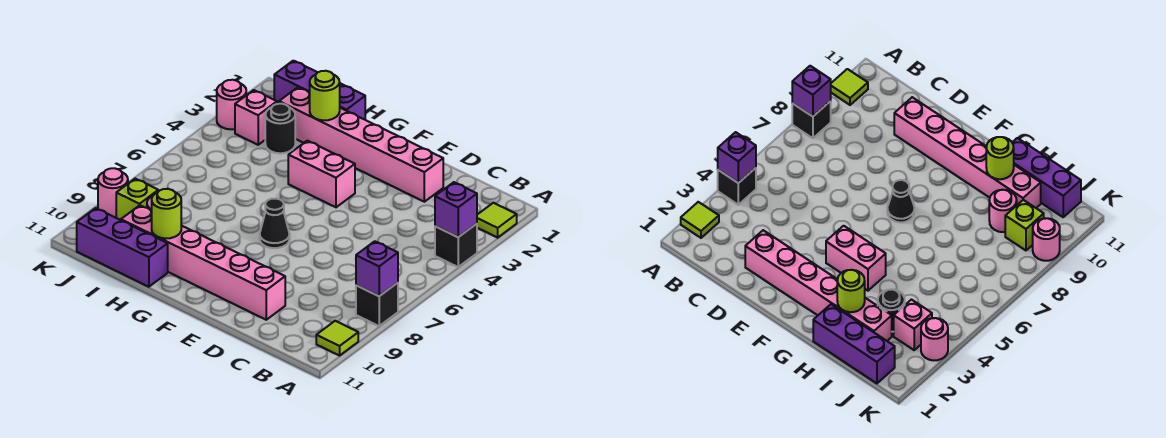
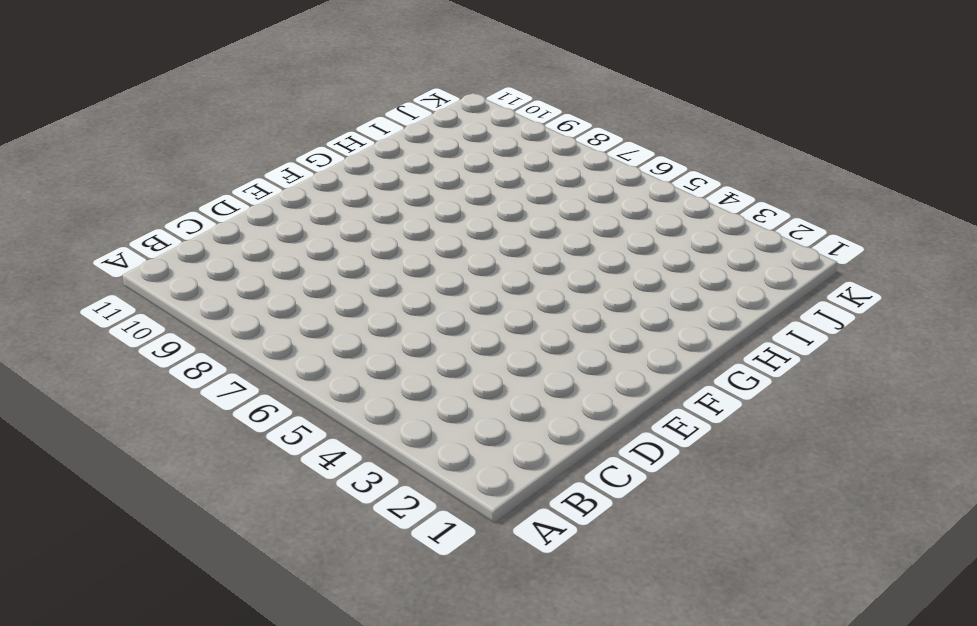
none -> lime 1x1 tile [477,203,517,238]
none -> black 1x1 brick [435,224,477,267]
none -> black 1x1 brick [356,283,398,326]

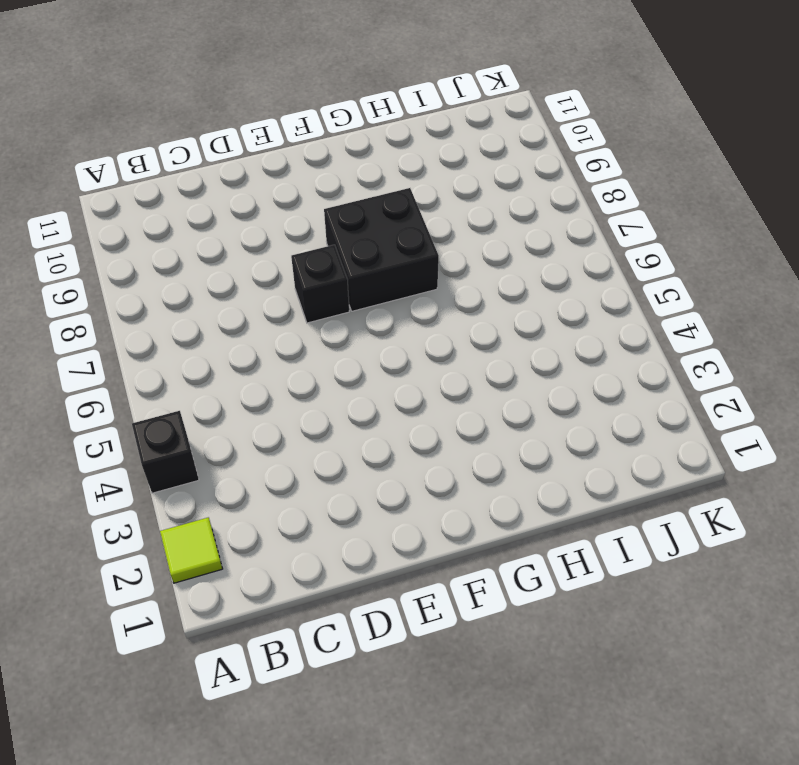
black 1x1 brick [291,245,349,323] -> black 1x1 brick moved to [356,283,398,326]
black 2x2 brick [324,188,439,311] -> black 1x1 cone [260,199,290,248]
none -> lime 1x1 tile [316,321,358,356]
none -> pink 1x6 brick [279,87,443,202]
none -> pink 1x6 brick [121,205,285,320]

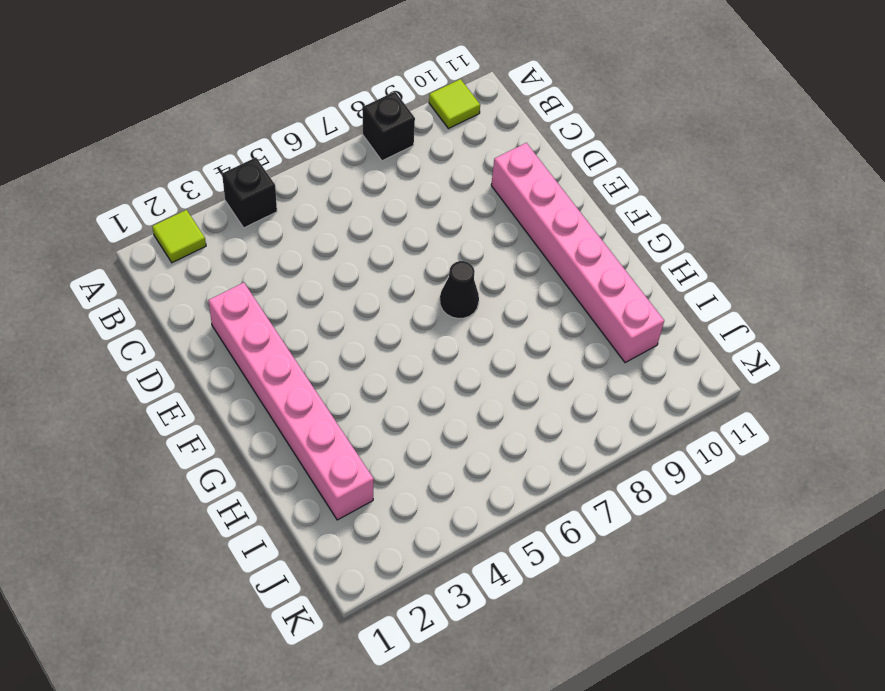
none -> pink 1x2 brick [288,141,355,207]
none -> purple 1x3 brick [274,61,365,120]
none -> purple 1x3 brick [77,208,168,287]

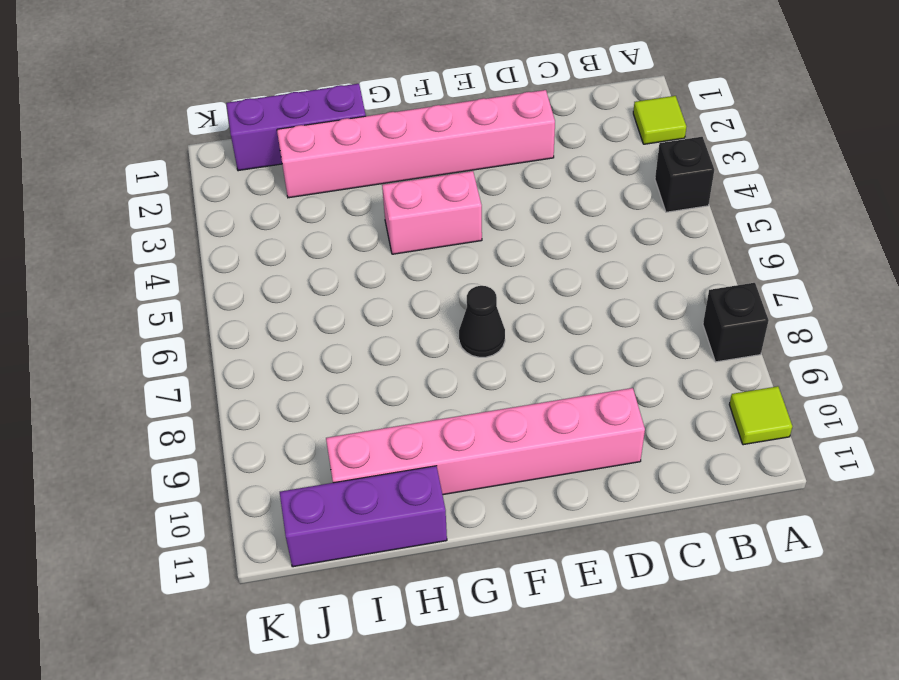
none -> black 1x1 round brick [265,104,295,153]
none -> pink 1x1 round brick [989,190,1017,232]
none -> pink 1x1 brick [235,90,277,145]

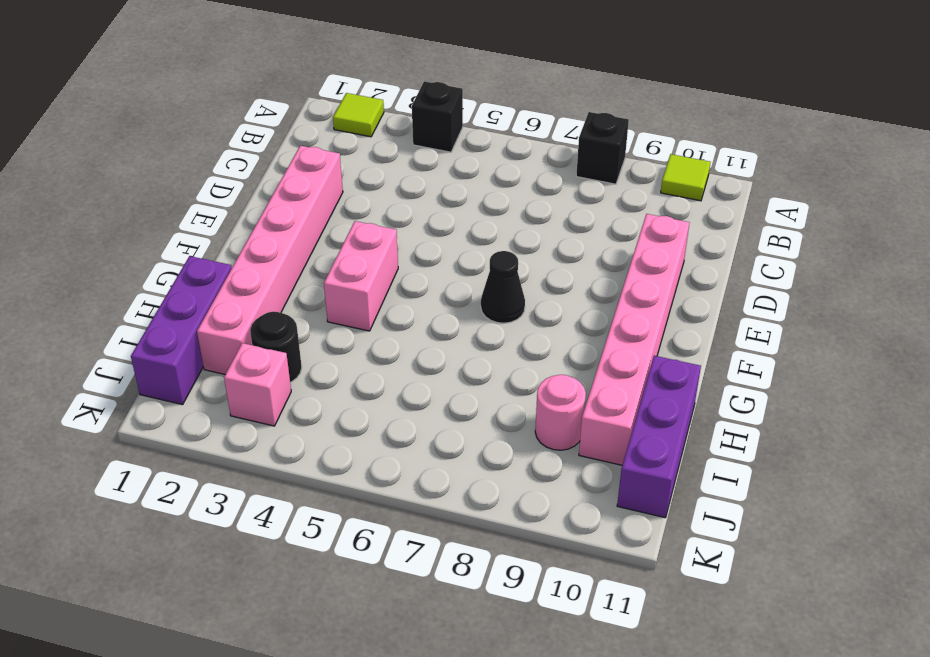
none -> lime 1x1 brick [116,179,158,220]
none -> pink 1x1 round brick [217,80,246,129]
none -> pink 1x1 round brick [98,168,128,218]

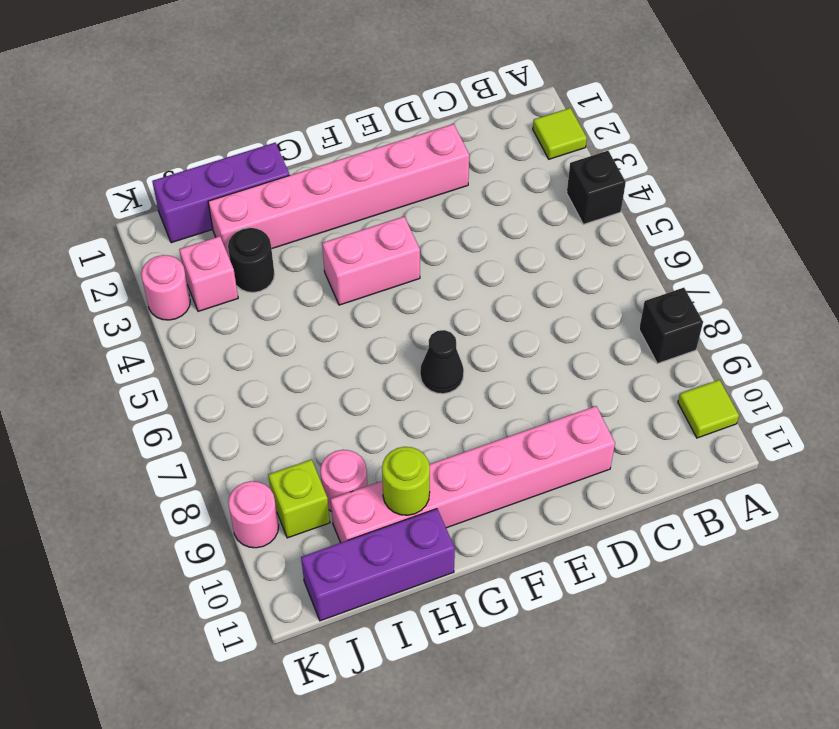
none -> purple 1x1 brick [435,182,477,237]
none -> purple 1x1 brick [356,241,398,296]
none -> lime 1x1 round brick [310,71,340,120]

